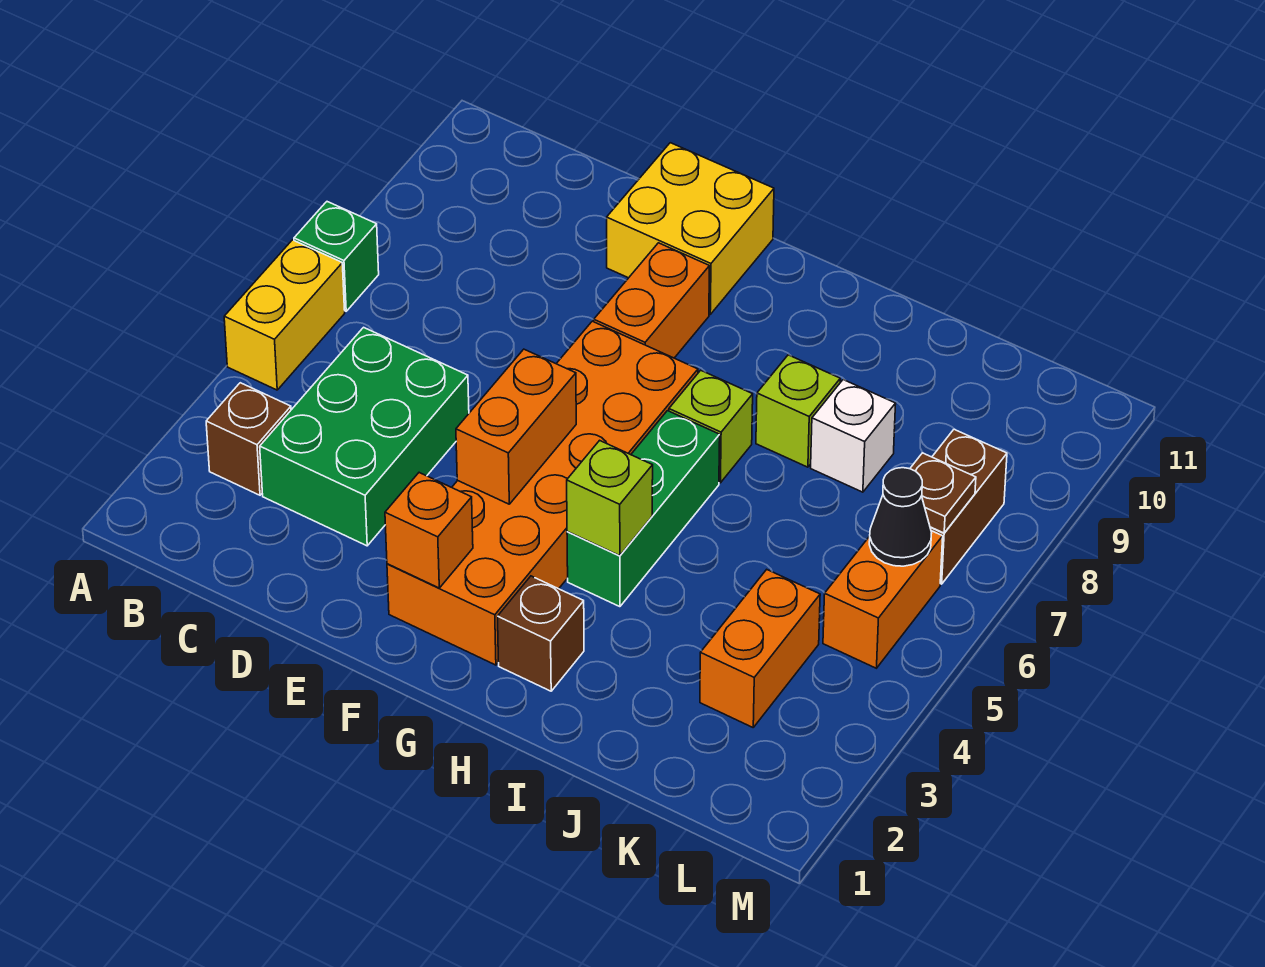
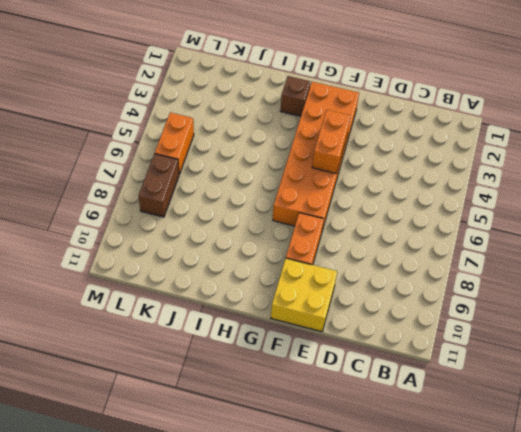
none -> yellow 1x2 brick [224,240,345,390]
none -> green 1x1 brick [294,202,379,311]
none -> brown 1x1 brick [206,383,291,495]

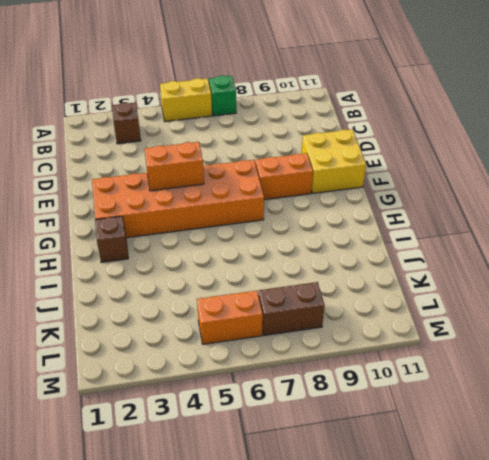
none -> green 2x3 brick [260,327,469,546]
none -> green 1x3 brick [567,411,720,607]
none -> lime 1x1 brick [669,370,753,483]

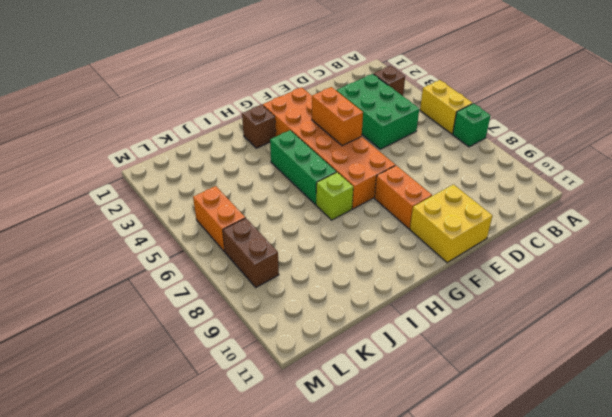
none -> lime 1x1 brick [756,355,840,467]
none -> white 1x1 brick [811,380,896,492]
none -> orange 1x2 brick [700,570,820,727]

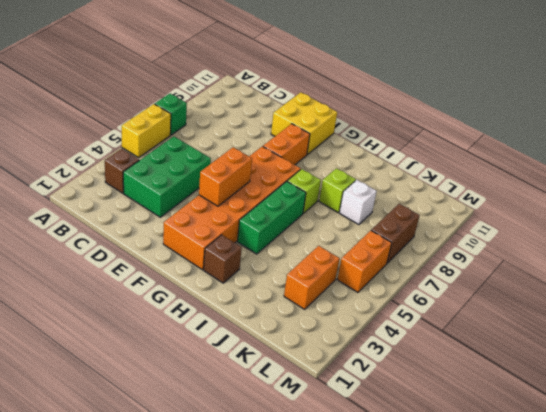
none -> orange 1x1 brick [385,473,473,588]
none -> lime 1x1 brick [567,440,653,556]
none -> black 1x1 cone [869,468,932,566]

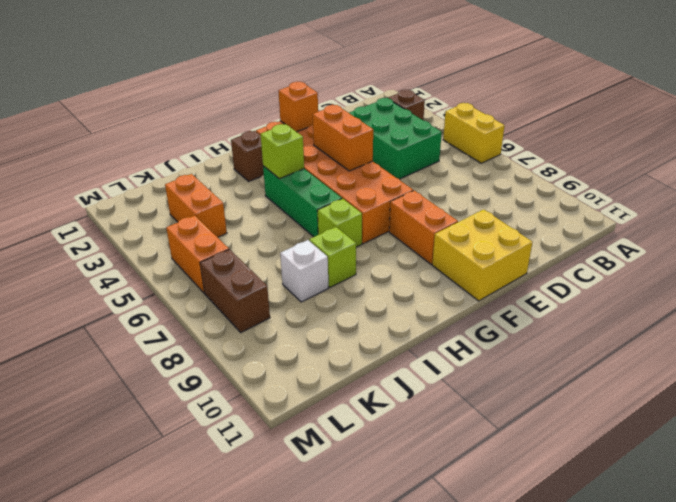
none -> green 1x1 brick [294,202,379,311]
none -> black 1x1 cone [869,468,932,566]
none -> brown 1x1 plate [910,453,976,533]

